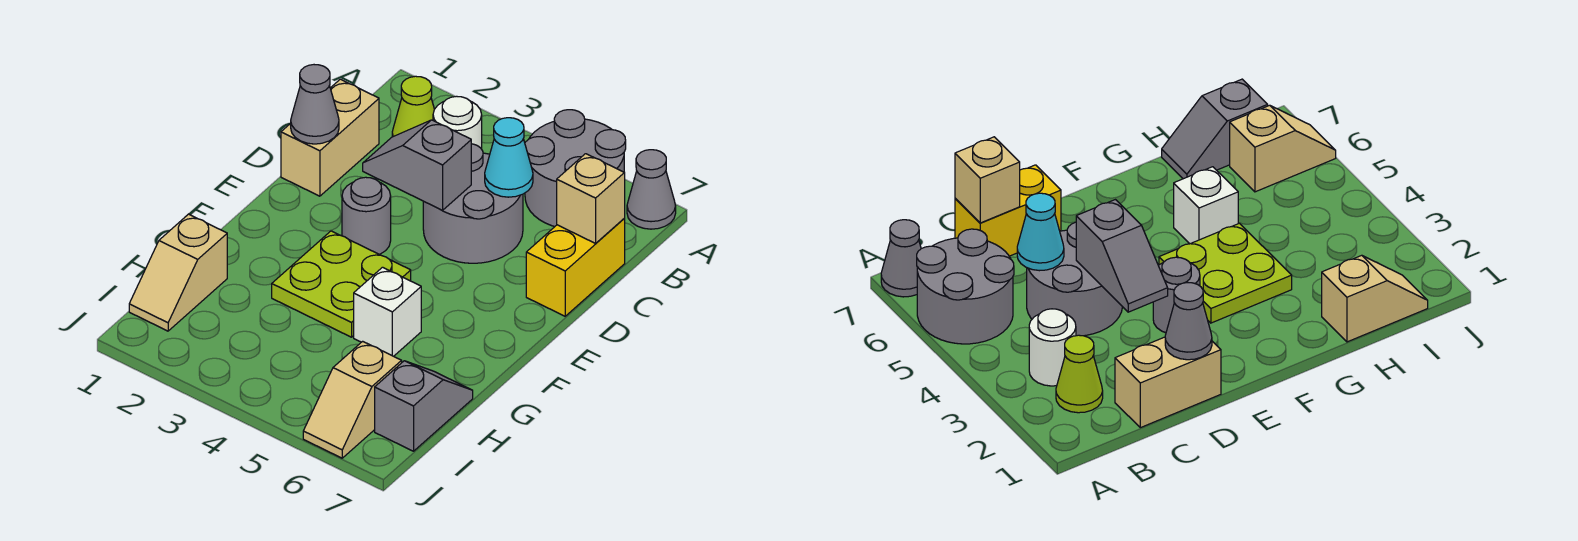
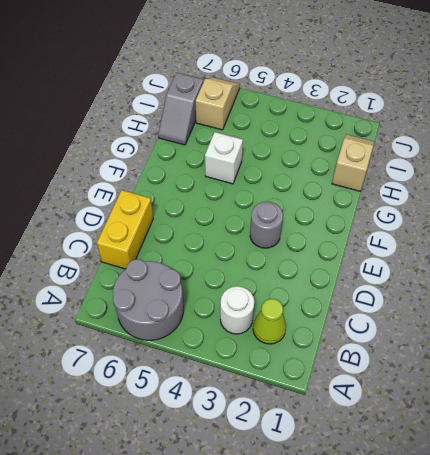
none -> grey 1x1 cone [627,150,676,229]
none -> tan 1x2 brick [281,79,379,196]
none -> grey 2x2 round brick [423,144,523,263]

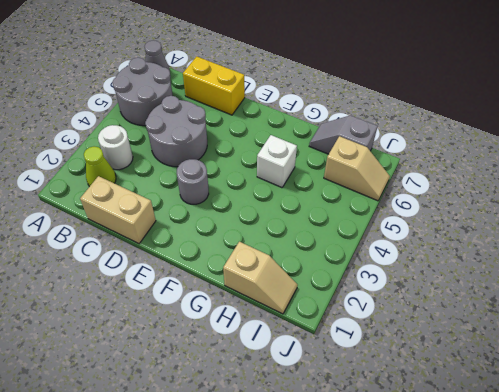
none -> lime 2x2 plate [272,231,411,337]
none -> cyan 1x1 cone [485,118,533,197]
none -> tan 1x1 brick [557,154,625,243]

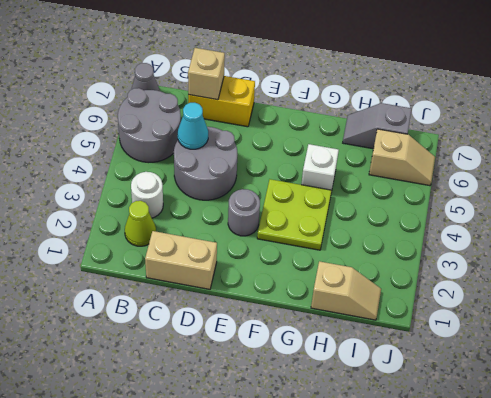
none -> grey 1x1 cone [291,65,339,144]
none -> grey 1x2 slope [363,120,471,210]

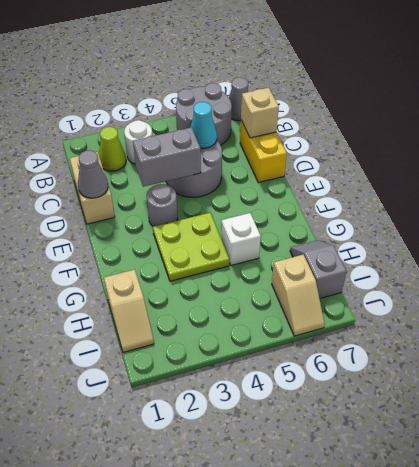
grey 1x2 brick [133,127,201,187] -> grey 1x2 slope [363,120,471,210]

